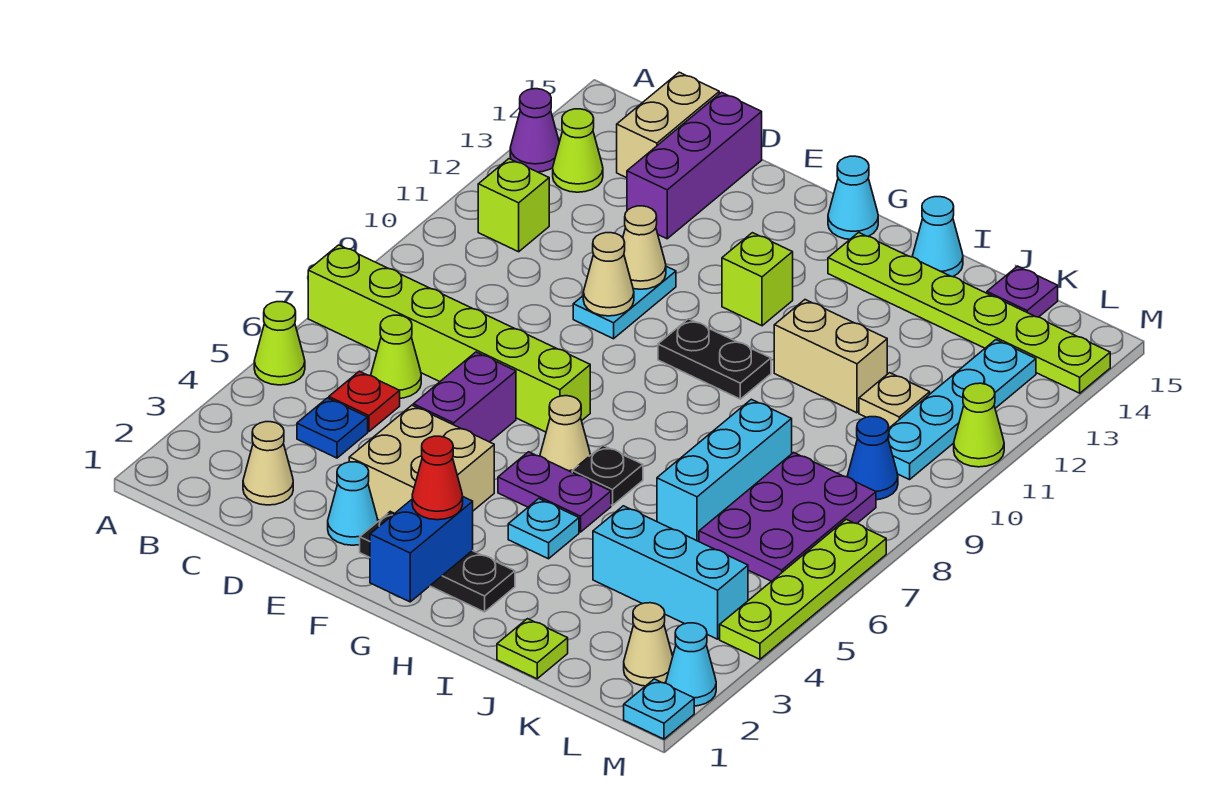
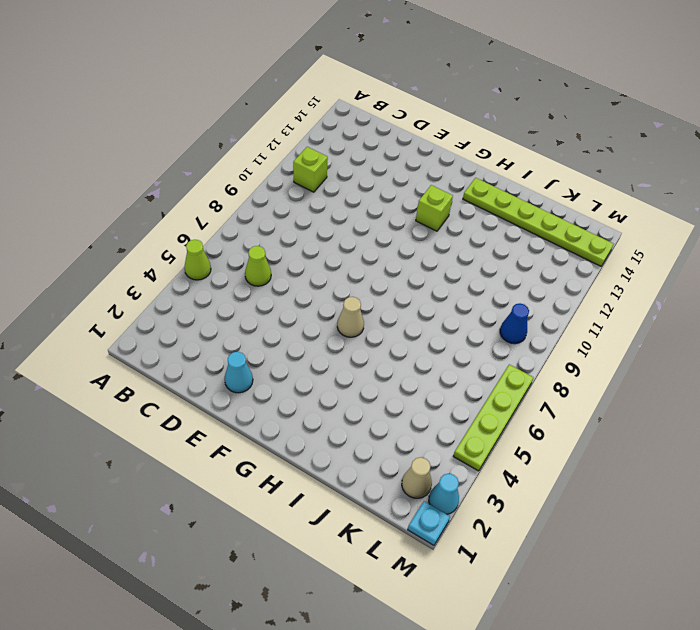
none -> lime 1x6 brick [308,245,590,432]
none -> purple 1x1 cone [510,89,559,172]
none -> lime 1x1 cone [553,109,603,192]
none -> tan 1x1 cone [243,422,293,505]

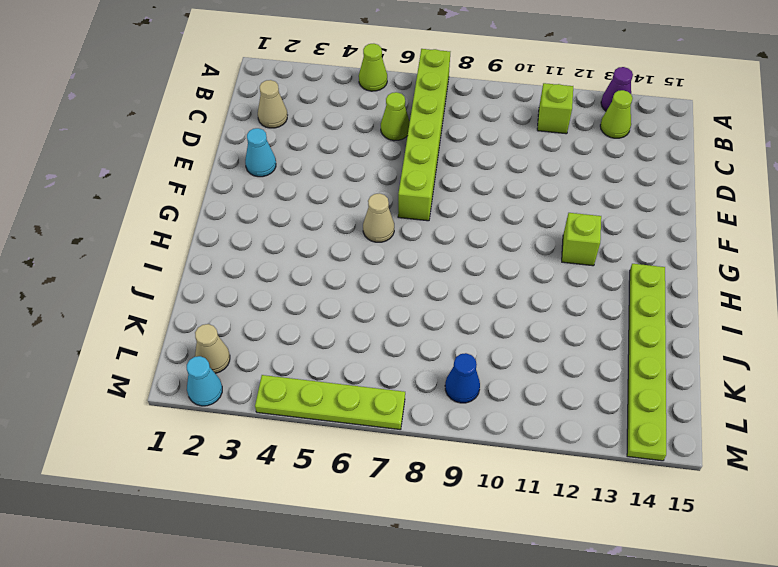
none -> blue 1x1 plate [297,398,368,458]
none -> red 1x1 plate [329,371,400,431]
none -> tan 1x2 brick [617,72,719,178]
none -> purple 1x3 brick [627,92,762,239]

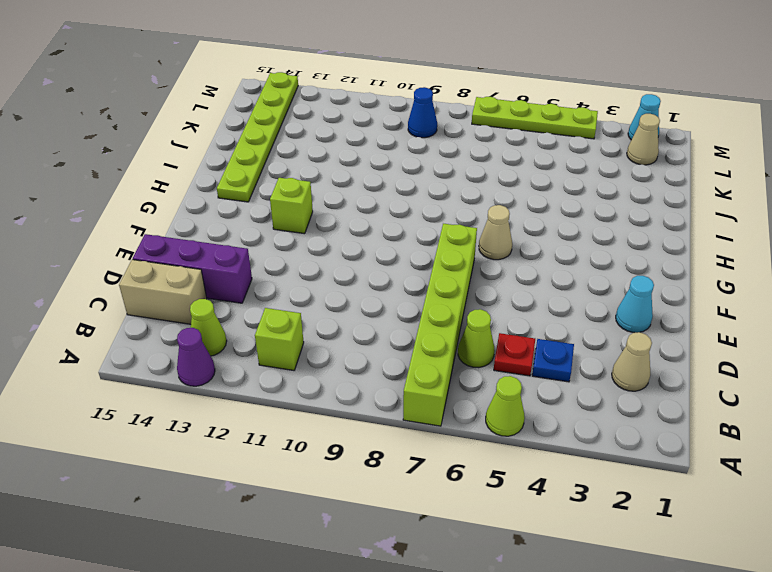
none -> tan 2x2 brick [349,405,494,520]
none -> purple 1x2 brick [413,352,516,442]
none -> cyan 1x2 plate [573,266,676,339]
none -> black 1x3 plate [360,512,515,612]

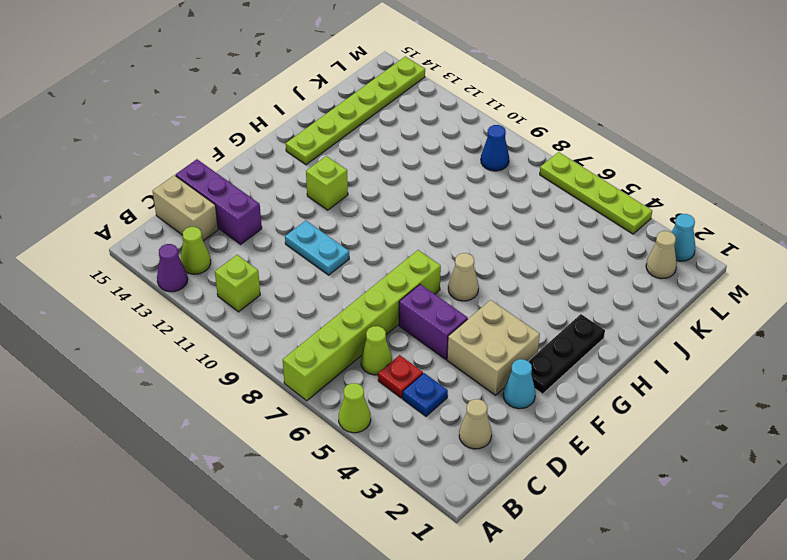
none -> purple 1x2 plate [498,452,611,532]
none -> black 1x2 plate [658,319,771,399]
none -> cyan 1x1 cone [828,156,878,239]
none -> cyan 1x1 plate [508,499,579,559]

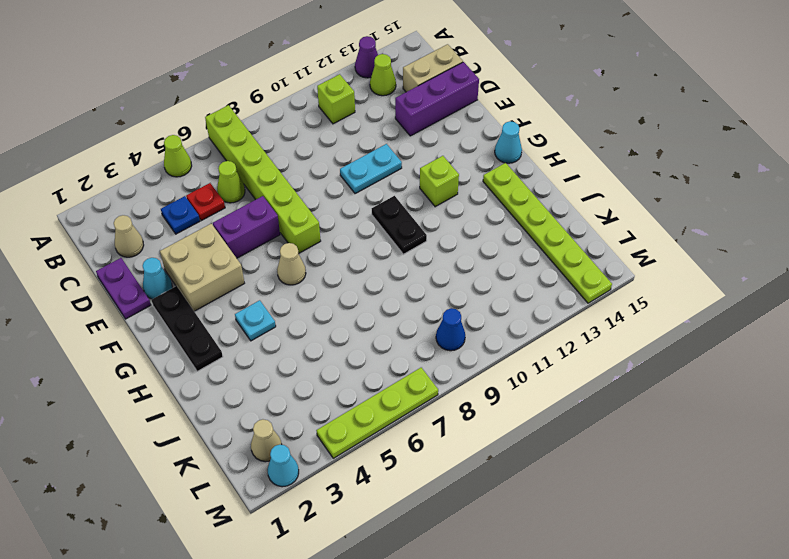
purple 1x2 plate [96,258,151,319] -> purple 1x2 plate moved to [498,452,611,532]
none -> black 1x1 plate [572,445,643,506]
none -> tan 1x2 brick [774,300,887,413]
none -> cyan 1x1 cone [913,197,963,277]
none -> lime 1x1 plate [497,619,568,679]

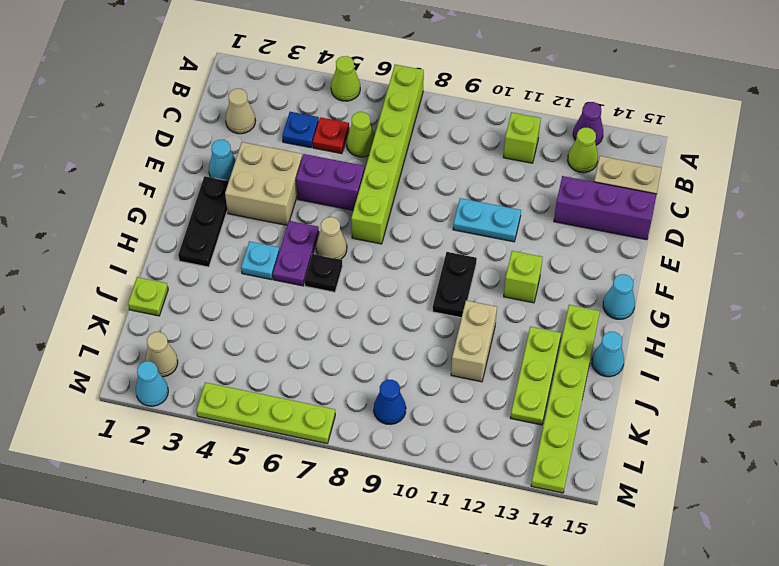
lime 1x3 plate [511,327,561,425] -> none
none -> cyan 1x3 brick [593,506,748,639]
none -> cyan 1x3 brick [657,399,792,542]
none -> purple 2x3 plate [699,453,876,581]
none -> tan 1x1 plate [859,373,930,428]

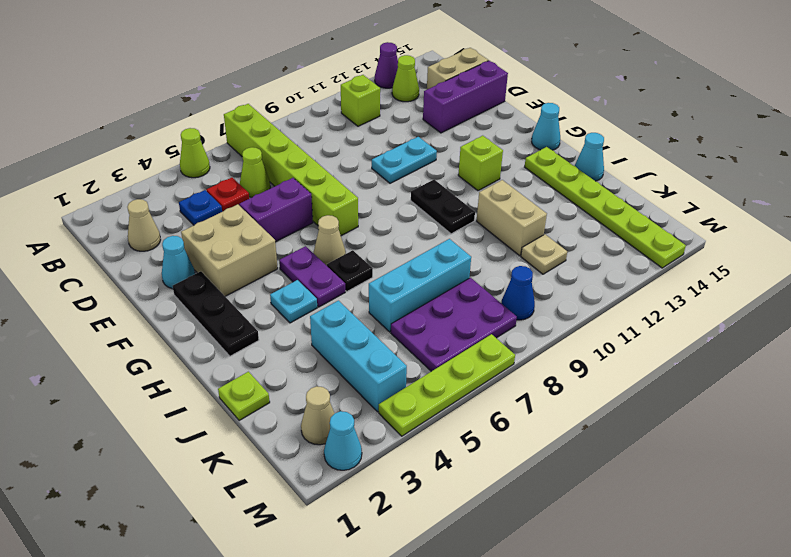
none -> purple 1x1 plate [987,266,1058,317]
none -> cyan 1x4 plate [888,340,1036,480]
none -> cyan 1x1 plate [624,679,694,739]
none -> lime 1x1 cone [954,383,1004,467]

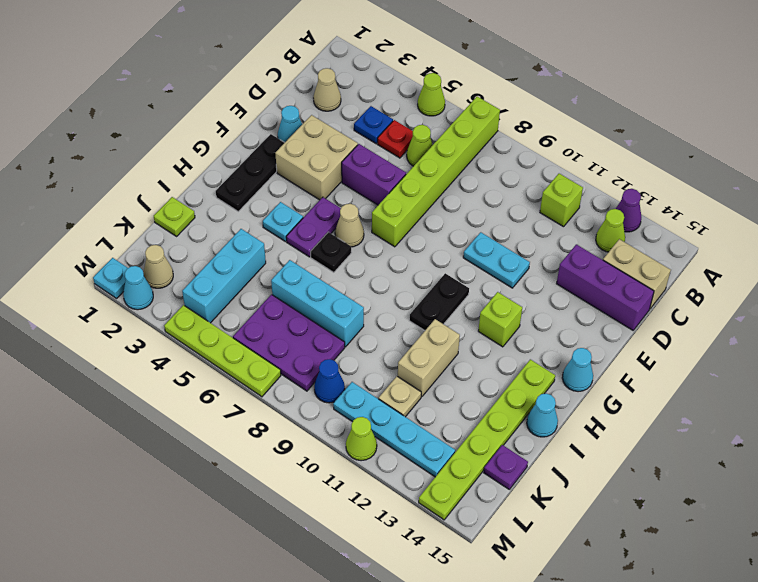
none -> tan 1x1 cone [583,233,634,316]
none -> tan 1x1 cone [623,206,666,289]
none -> blue 1x2 brick [370,497,473,602]
none -> red 1x1 cone [412,436,463,520]

